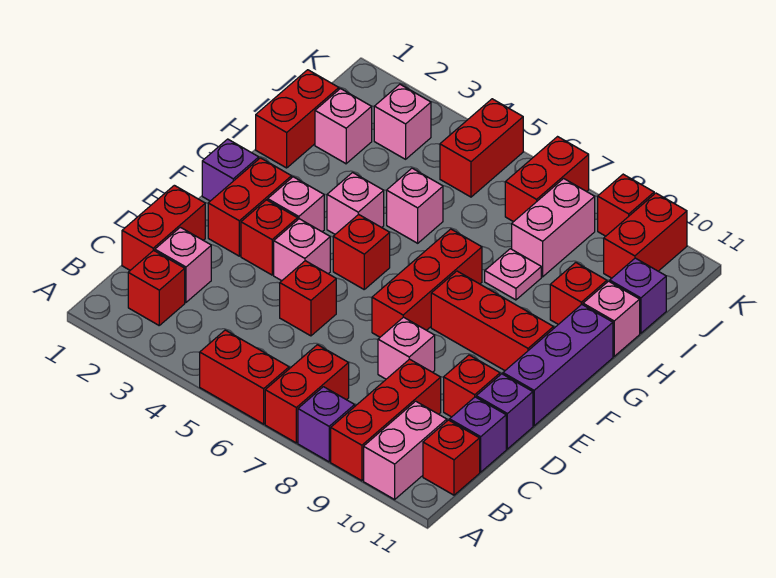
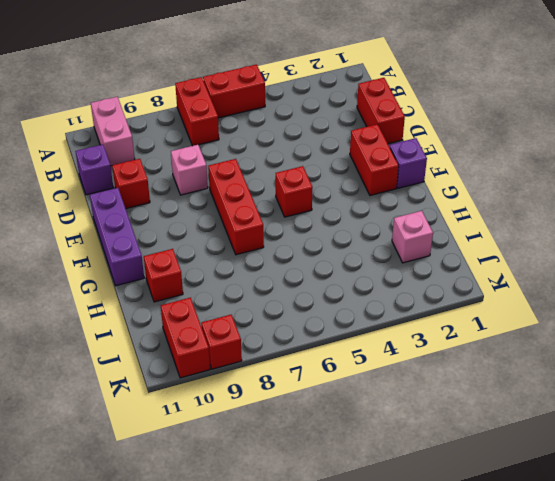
none -> purple 1x1 brick [298,387,355,462]
none -> red 1x3 brick [331,359,441,481]
none -> red 1x1 brick [128,250,185,325]
none -> red 1x1 brick [423,420,480,495]

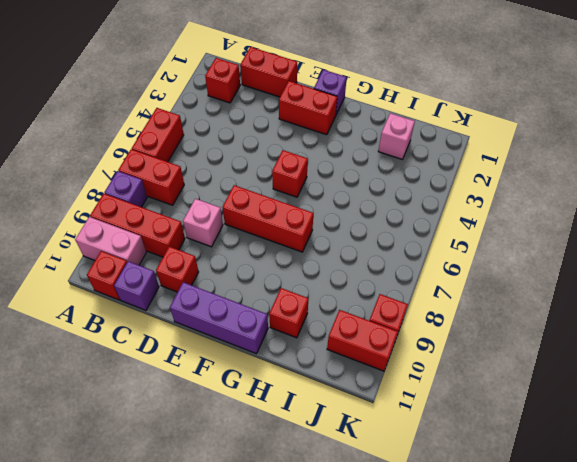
none -> pink 1x1 brick [155,227,211,302]
none -> red 1x1 brick [280,261,336,336]
none -> purple 1x1 brick [476,374,533,449]
none -> red 1x1 brick [241,200,298,275]

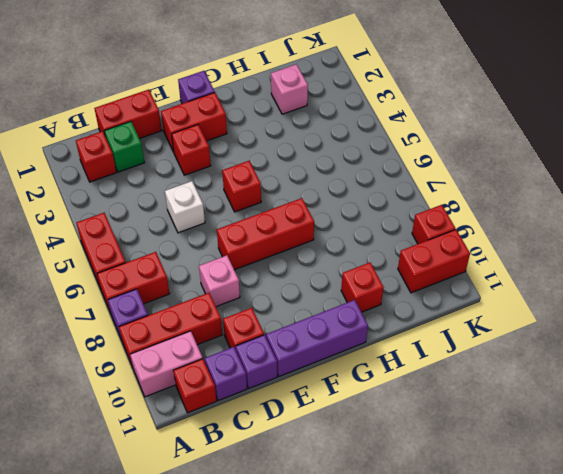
green 1x1 brick [104,121,144,172] -> pink 1x1 brick [155,227,211,302]
white 1x1 brick [165,181,205,233] -> red 1x1 brick [280,261,336,336]
none -> pink 1x1 brick [274,219,330,281]
none -> pink 1x1 brick [268,177,324,232]
none -> red 1x3 brick [431,271,554,370]
none -> pink 1x1 brick [327,173,384,234]

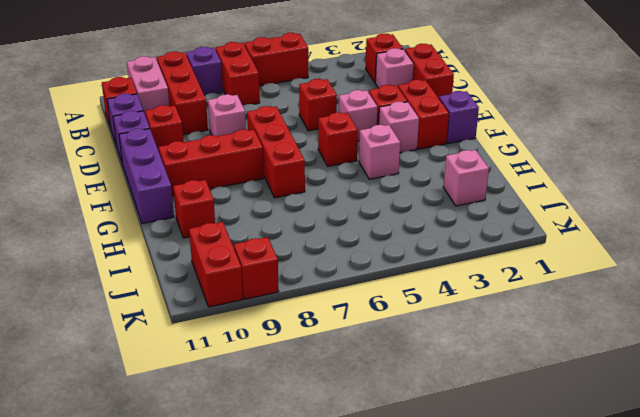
none -> red 1x2 brick [256,70,339,168]
none -> pink 1x1 brick [387,168,443,243]
none -> pink 1x1 plate [485,249,541,300]
none -> pink 1x1 brick [583,281,640,356]

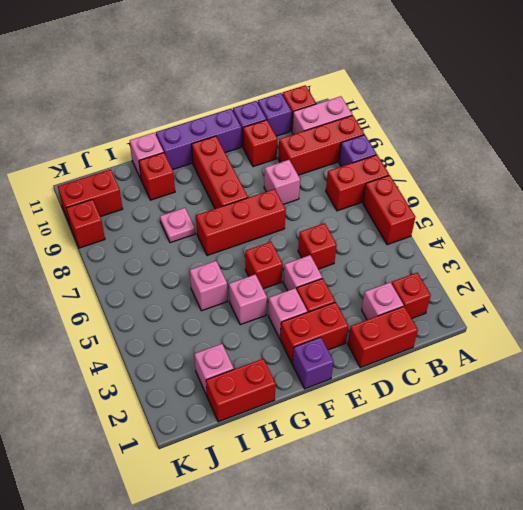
none -> pink 1x2 brick [512,179,595,277]
none -> purple 1x1 brick [610,258,666,333]
none -> pink 1x1 brick [374,84,431,159]
none -> red 1x2 brick [440,99,523,197]

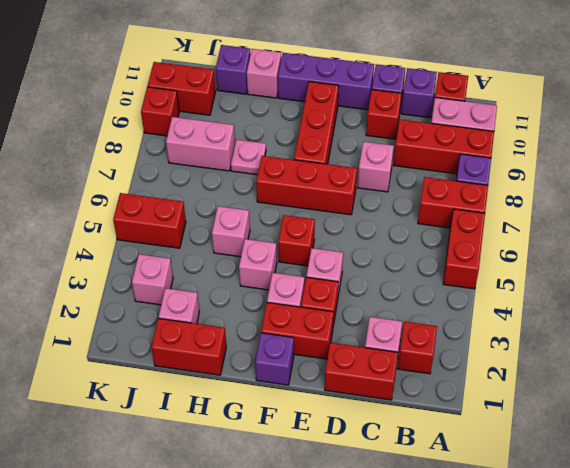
none -> red 1x1 brick [280,261,336,336]
none -> red 1x1 brick [550,263,607,324]
none -> red 1x2 brick [505,137,589,222]

